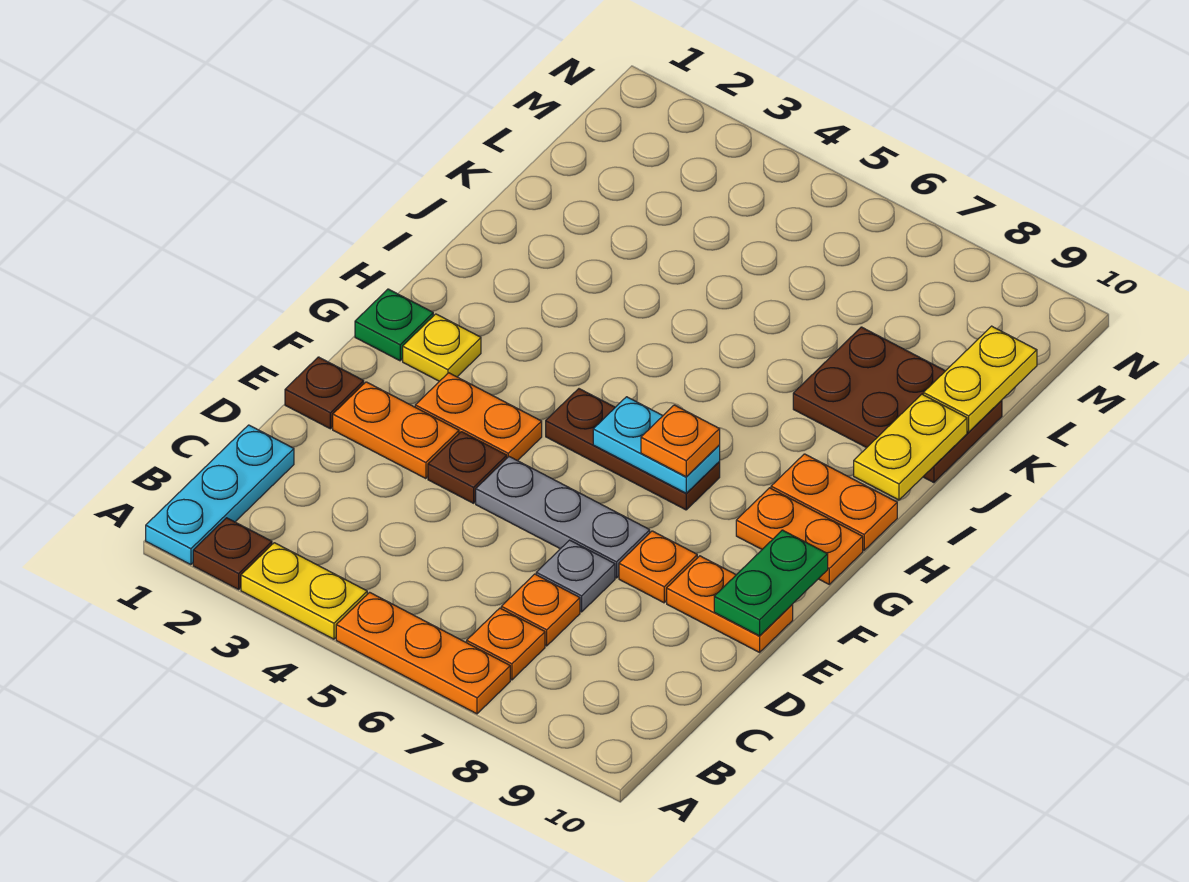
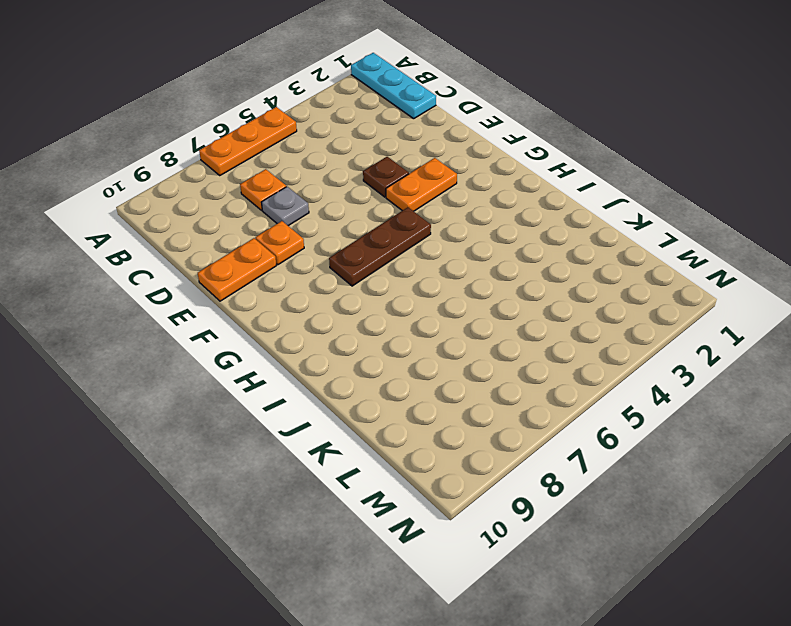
none -> brown 1x1 plate [193,518,272,589]
none -> yellow 1x2 plate [241,543,367,639]
none -> orange 1x1 plate [467,608,545,680]

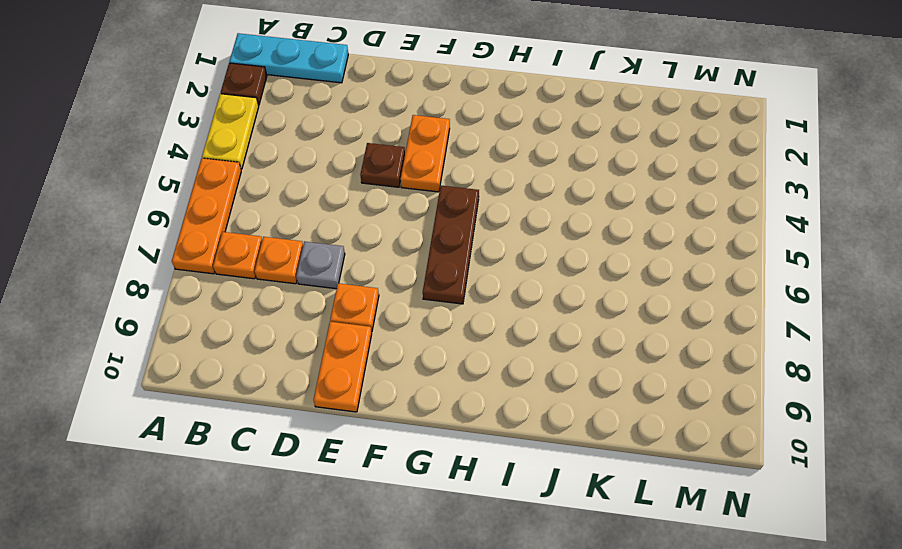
none -> brown 1x1 plate [285,357,364,429]
none -> orange 1x2 plate [333,382,459,479]
none -> grey 1x3 plate [476,457,650,578]

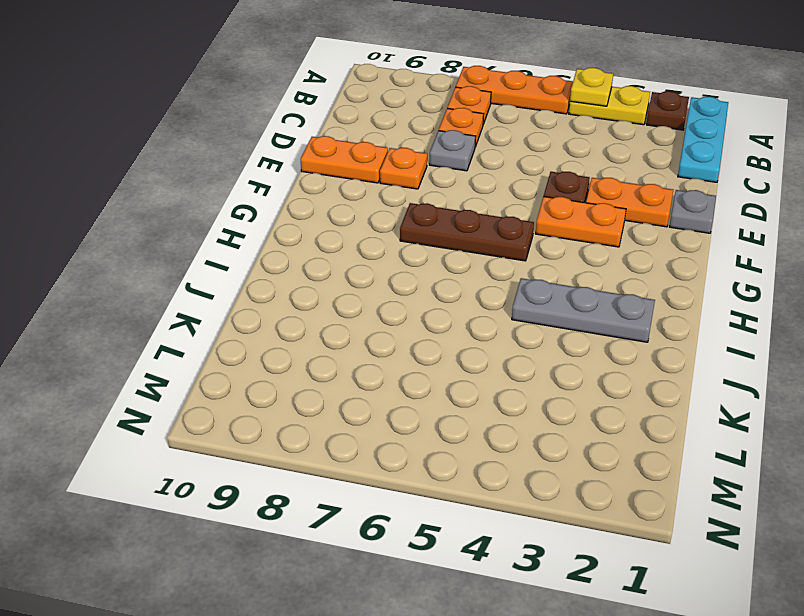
yellow 1x1 plate [570,68,613,106] -> yellow 1x1 plate moved to [403,314,481,381]
grey 1x1 plate [669,190,716,233] -> brown 1x1 plate [285,357,364,429]
grey 1x3 plate [512,278,655,342] -> grey 1x3 plate moved to [476,457,650,578]
none -> green 1x1 plate [355,289,433,361]
none -> orange 1x2 plate [736,488,863,584]
none -> orange 1x2 plate [771,454,897,550]

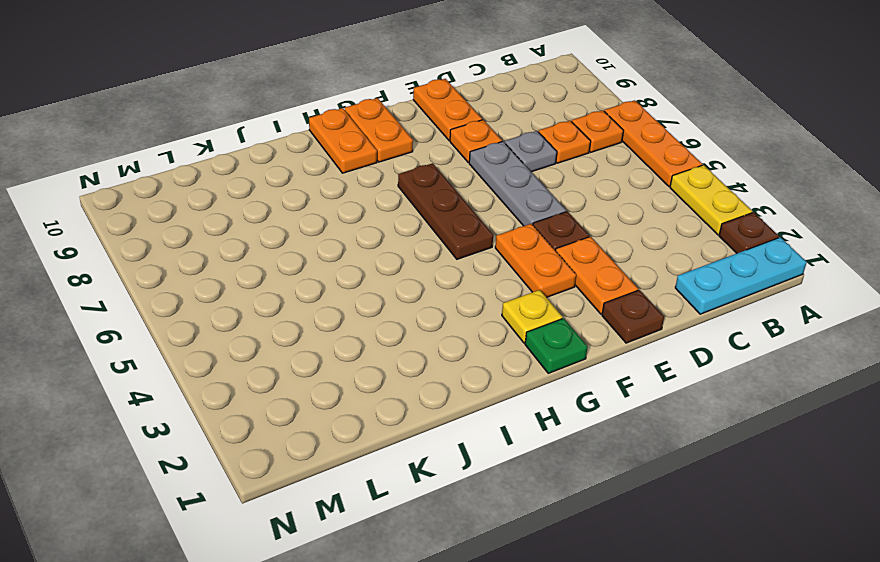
none -> brown 2x3 plate [793,327,1002,483]
none -> green 1x2 plate [714,530,828,636]
none -> cyan 1x2 plate [593,397,720,493]

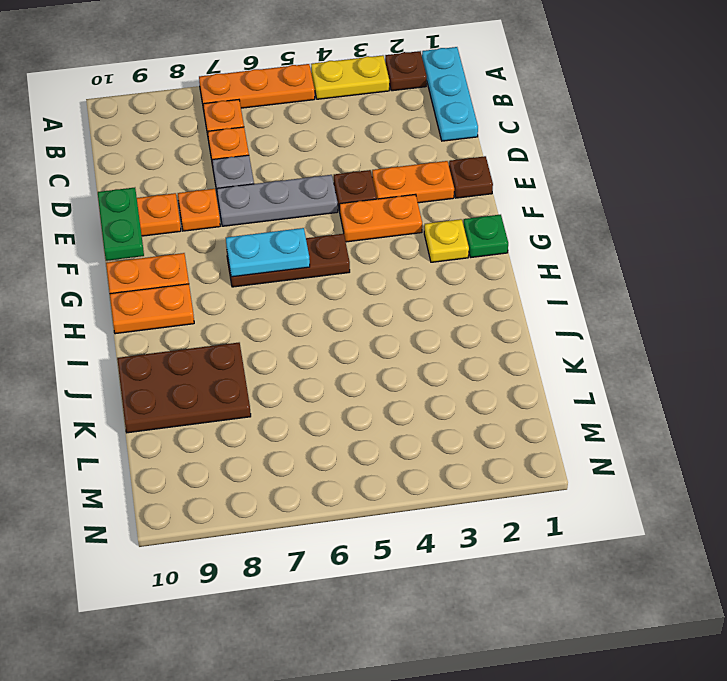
none -> yellow 1x2 plate [854,394,967,500]
none -> yellow 1x2 plate [923,326,1037,432]
none -> orange 1x1 plate [641,405,720,477]

